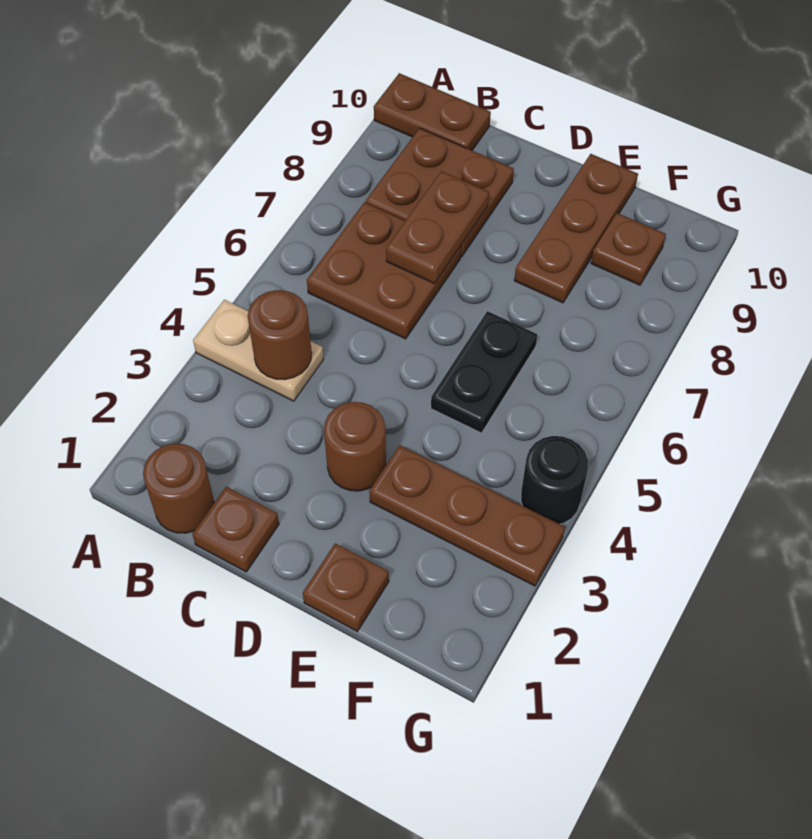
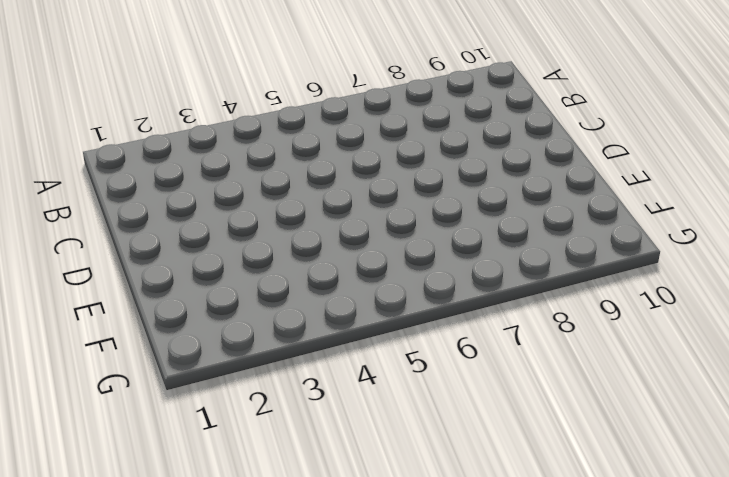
none -> tan 1x2 plate [193,300,324,401]
none -> brown 1x2 plate [374,73,491,150]
none -> brown 1x1 round brick [143,444,214,533]

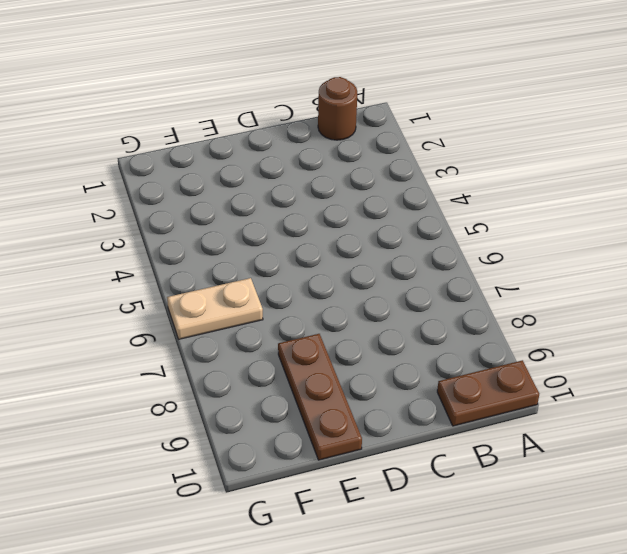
tan 1x2 plate [167,278,263,339] -> tan 1x2 plate moved to [193,300,324,401]
none -> brown 2x2 plate [307,202,461,339]
none -> brown 2x2 plate [366,128,514,257]
none -> brown 1x1 plate [192,487,279,572]

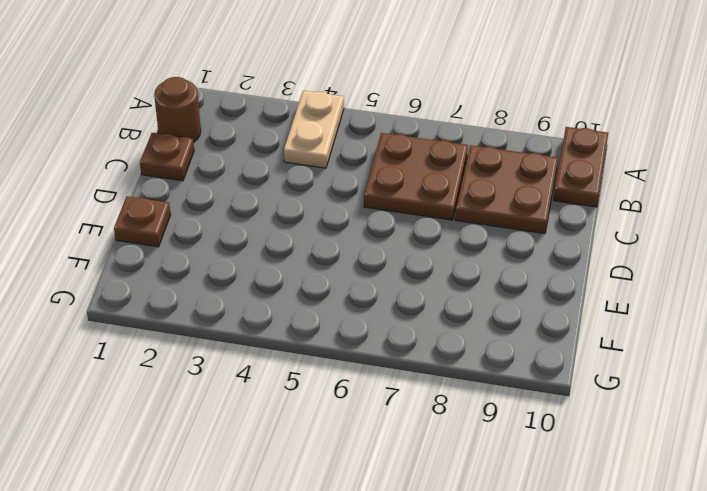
none -> brown 1x1 round brick [324,402,386,491]
none -> brown 1x3 plate [369,445,565,586]
none -> black 1x2 plate [431,311,537,433]

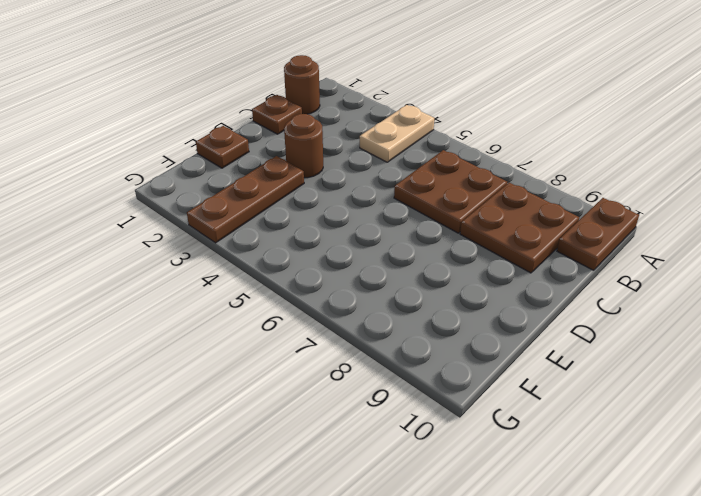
none -> black 1x2 plate [431,311,537,433]
none -> brown 1x3 plate [514,154,638,303]
none -> brown 1x1 plate [591,213,666,285]

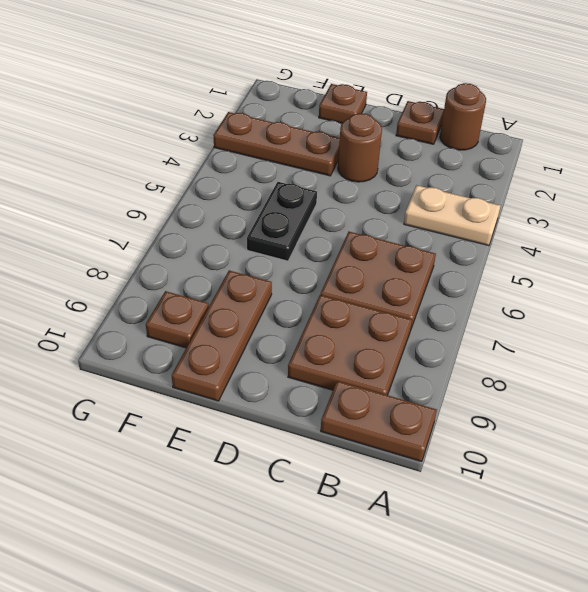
none -> black 1x1 round brick [521,436,588,524]
none -> brown 1x1 round brick [248,290,312,380]
none -> brown 1x2 plate [386,171,489,284]

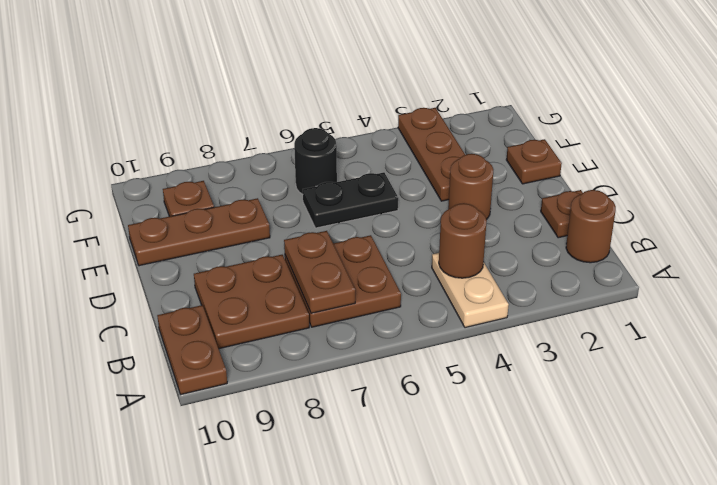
brown 1x2 plate [284,231,355,313] -> brown 1x2 plate turned to [386,171,489,284]
black 1x1 round brick [294,128,337,194] -> black 1x1 round brick moved to [521,436,588,524]

